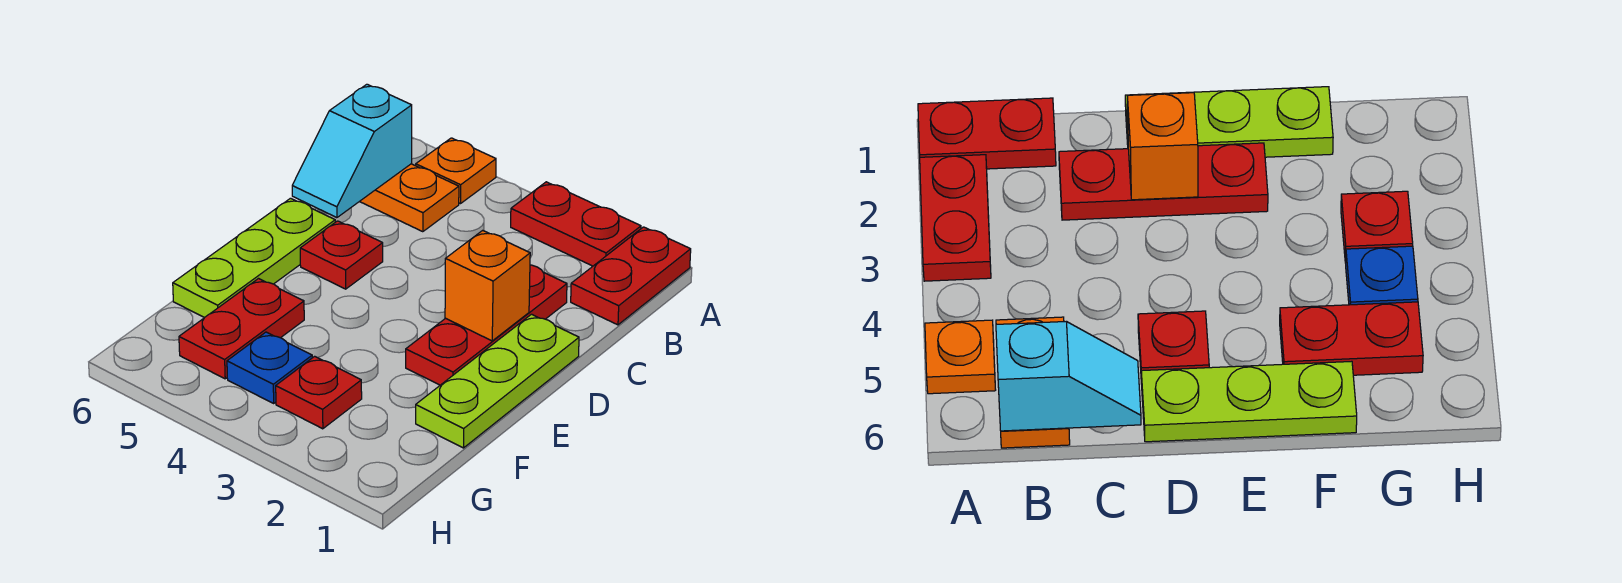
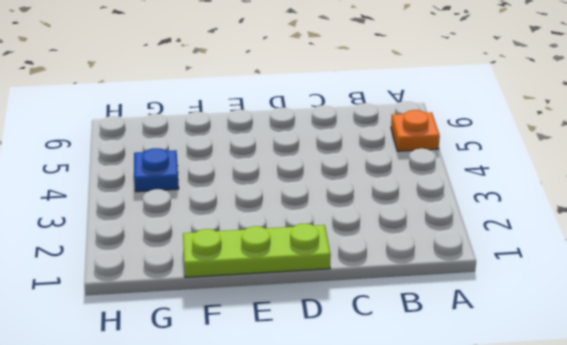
none -> red 1x2 plate [571,227,691,325]
none -> red 1x2 plate [511,182,641,266]
none -> orange 1x2 plate [360,164,459,232]

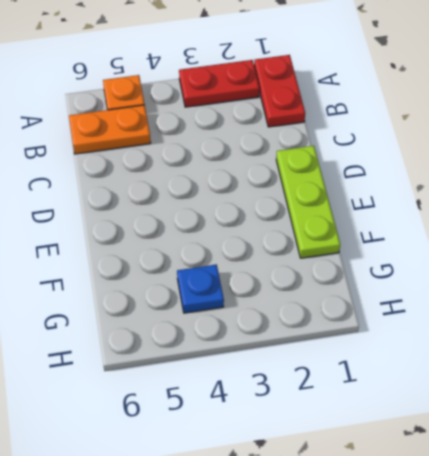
none -> red 1x3 plate [406,265,567,385]
none -> red 1x1 plate [300,221,383,289]
none -> lime 1x3 plate [173,198,335,318]

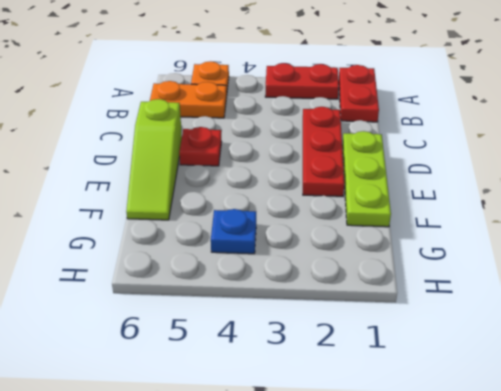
lime 1x3 slope [126,99,182,220] -> lime 1x3 plate [173,198,335,318]
none -> red 1x2 plate [179,279,304,379]
none -> red 1x1 plate [276,356,362,429]
none -> cyan 1x2 slope [292,84,412,218]

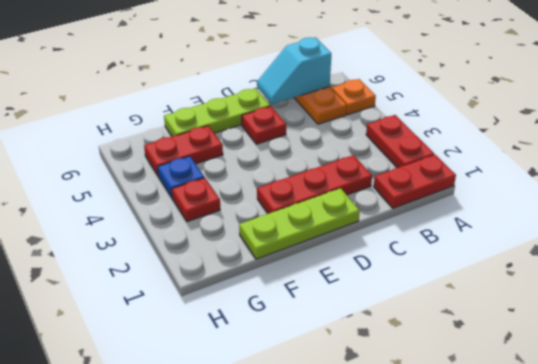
none -> orange 1x1 brick [445,230,530,341]

